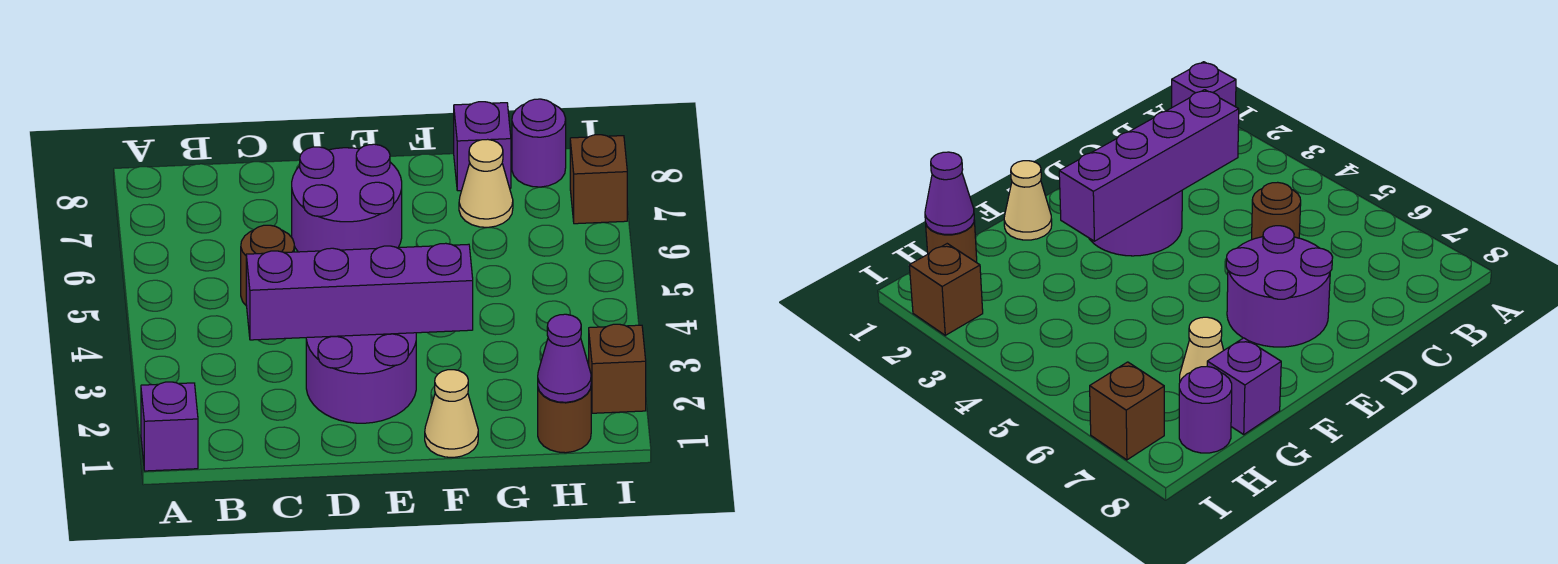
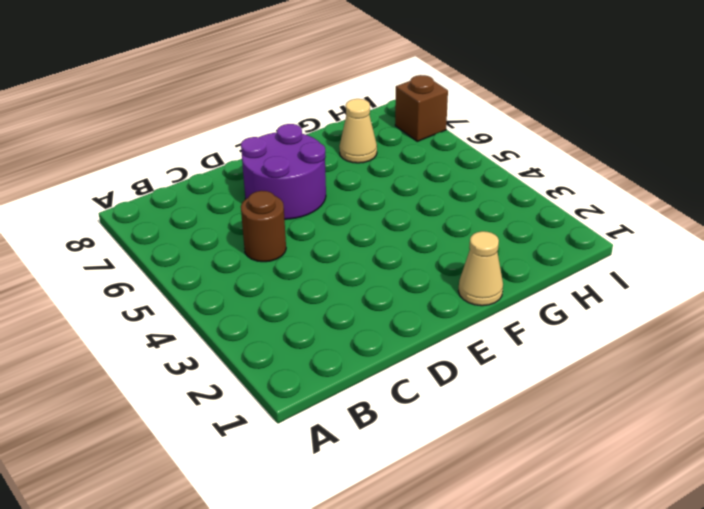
none -> purple 1x1 brick [141,382,198,471]
none -> purple 2x2 round brick [306,333,416,423]
none -> purple 1x1 brick [454,102,511,191]

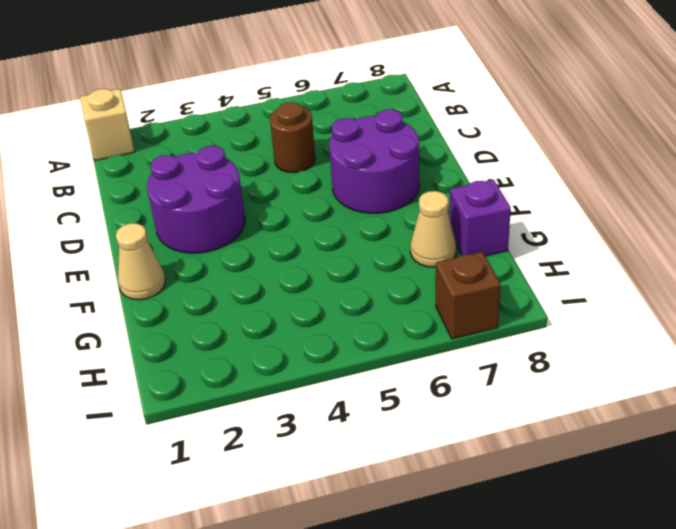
tan 1x1 brick [80,89,135,160] -> purple 1x1 brick [141,382,198,471]
none -> brown 1x1 round brick [538,389,591,453]
none -> purple 1x1 round brick [512,99,566,187]
none -> brown 1x1 brick [589,324,646,413]

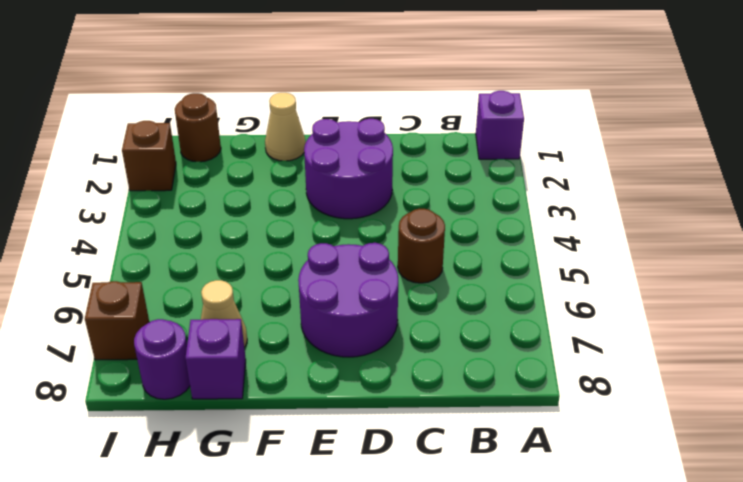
none -> purple 1x4 brick [246,243,473,340]
none -> purple 1x1 cone [538,314,591,402]

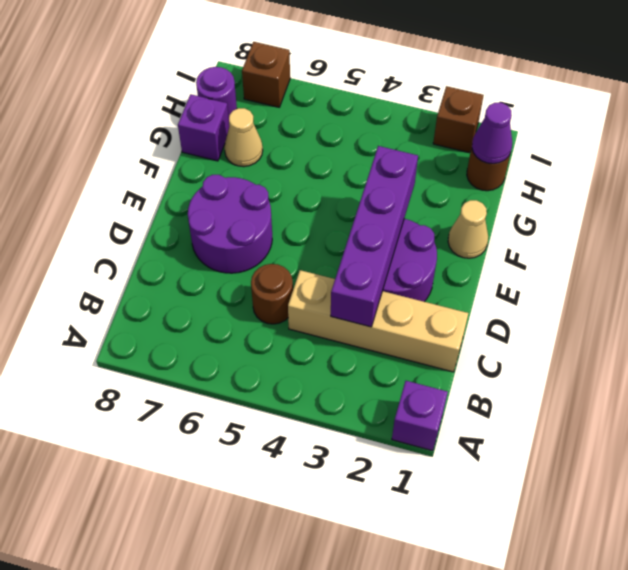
tan 1x4 brick [288,270,468,372] -> none

